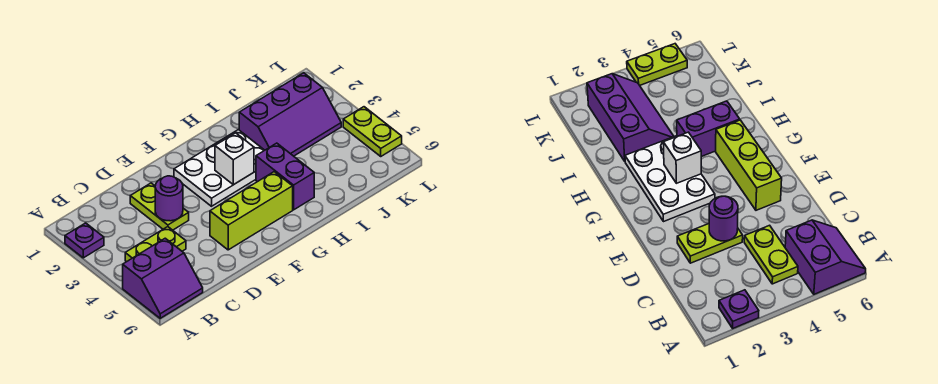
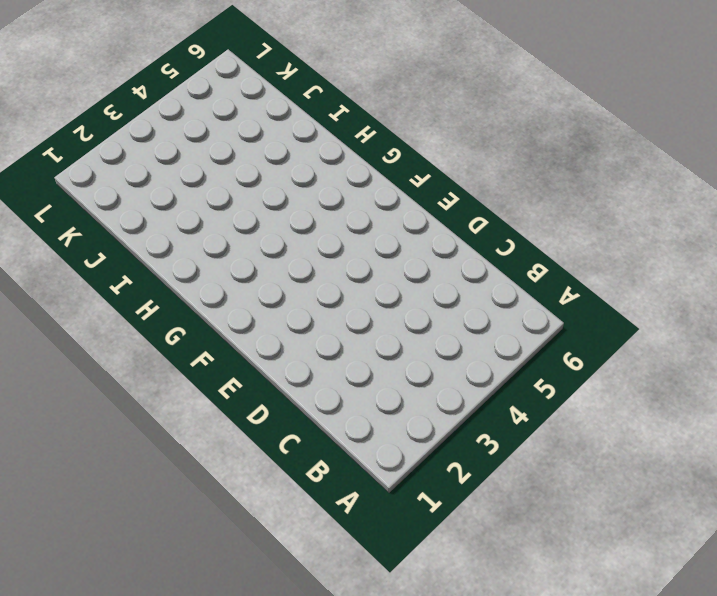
none -> purple 1x1 plate [65,223,104,258]
none -> purple 2x2 slope [123,238,203,318]

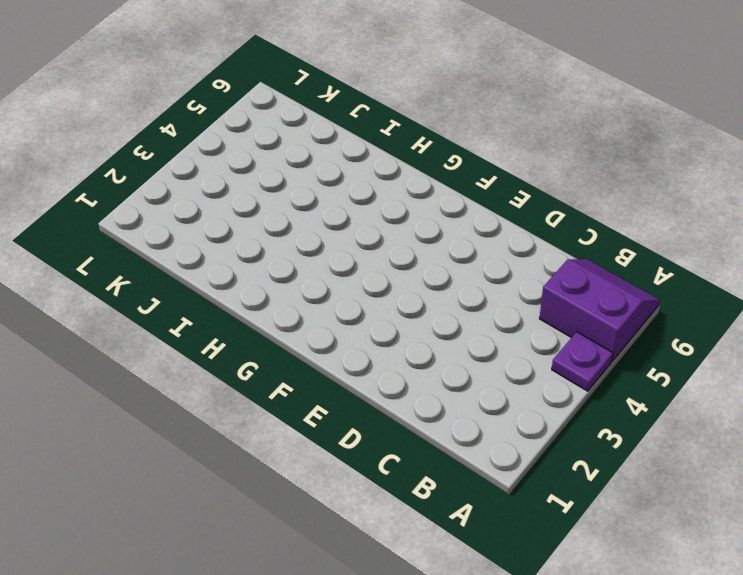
purple 1x1 plate [552,332,613,391] -> purple 1x1 plate moved to [65,223,104,258]
none -> lime 1x2 plate [125,227,186,262]
none -> lime 1x2 plate [130,183,189,230]

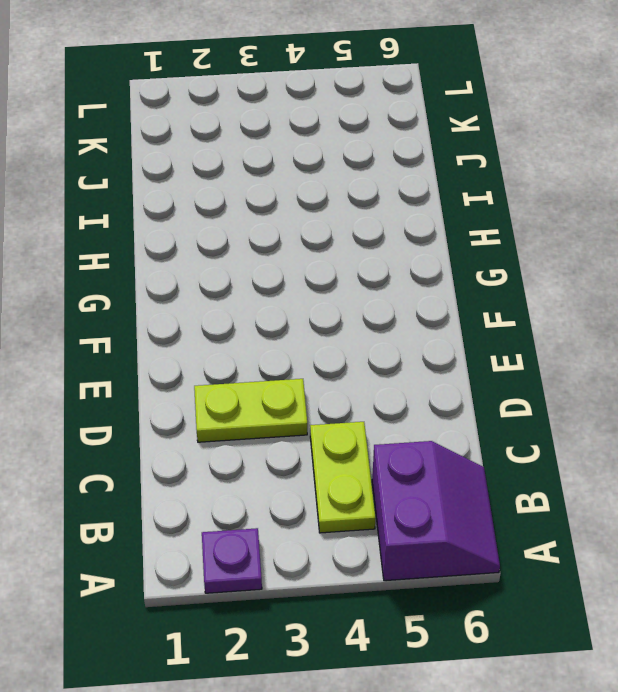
none -> lime 1x3 brick [210,172,293,250]
none -> white 2x3 plate [174,130,265,206]

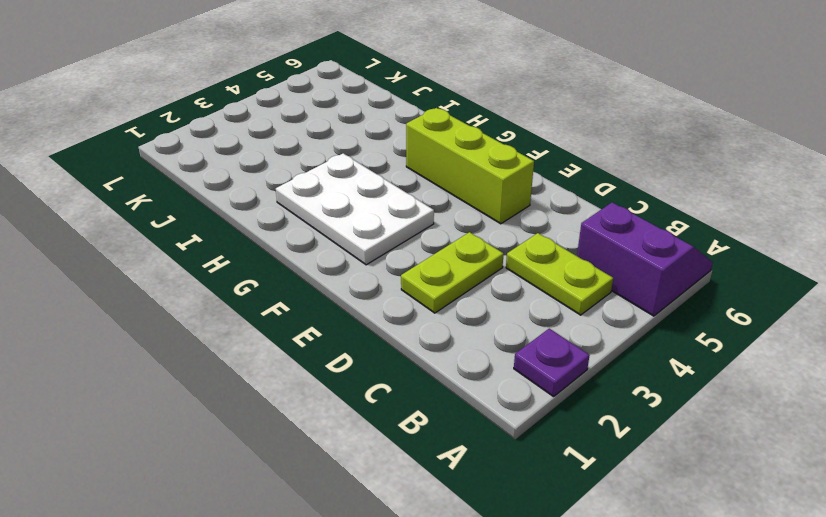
none -> purple 1x2 brick [256,143,314,210]
none -> purple 2x3 slope [239,73,341,156]

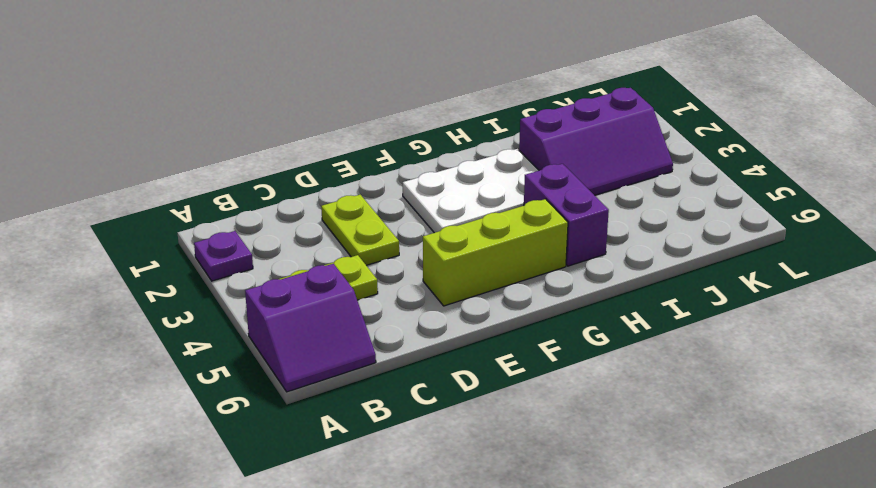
none -> lime 1x2 plate [343,107,402,156]
none -> purple 1x1 round brick [155,176,183,221]

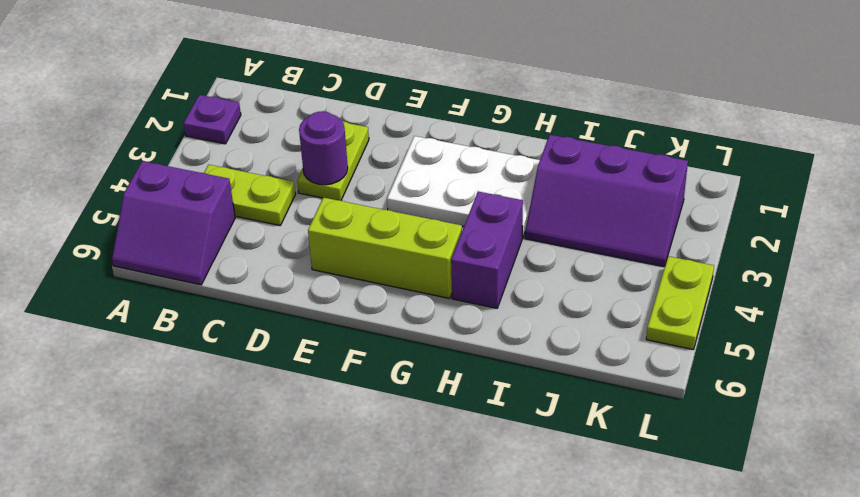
none -> white 1x1 brick [215,133,254,185]

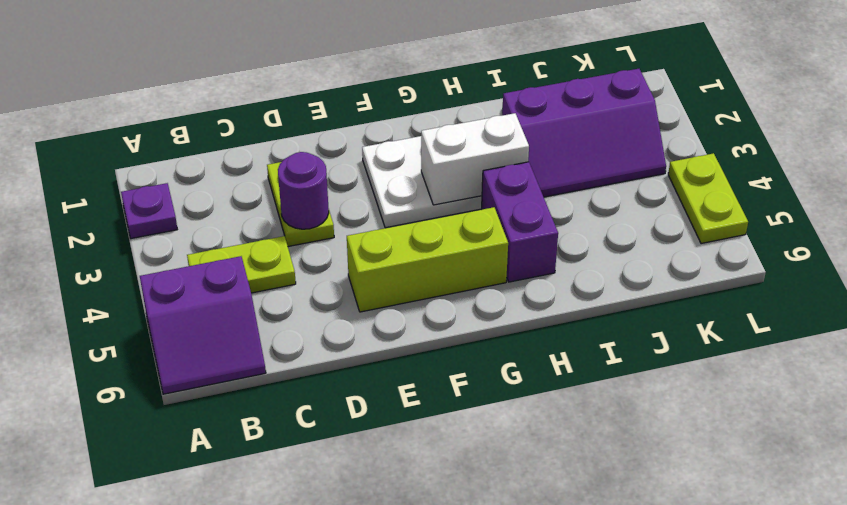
white 1x2 brick [421,113,529,205] -> white 1x1 brick [215,133,254,185]

